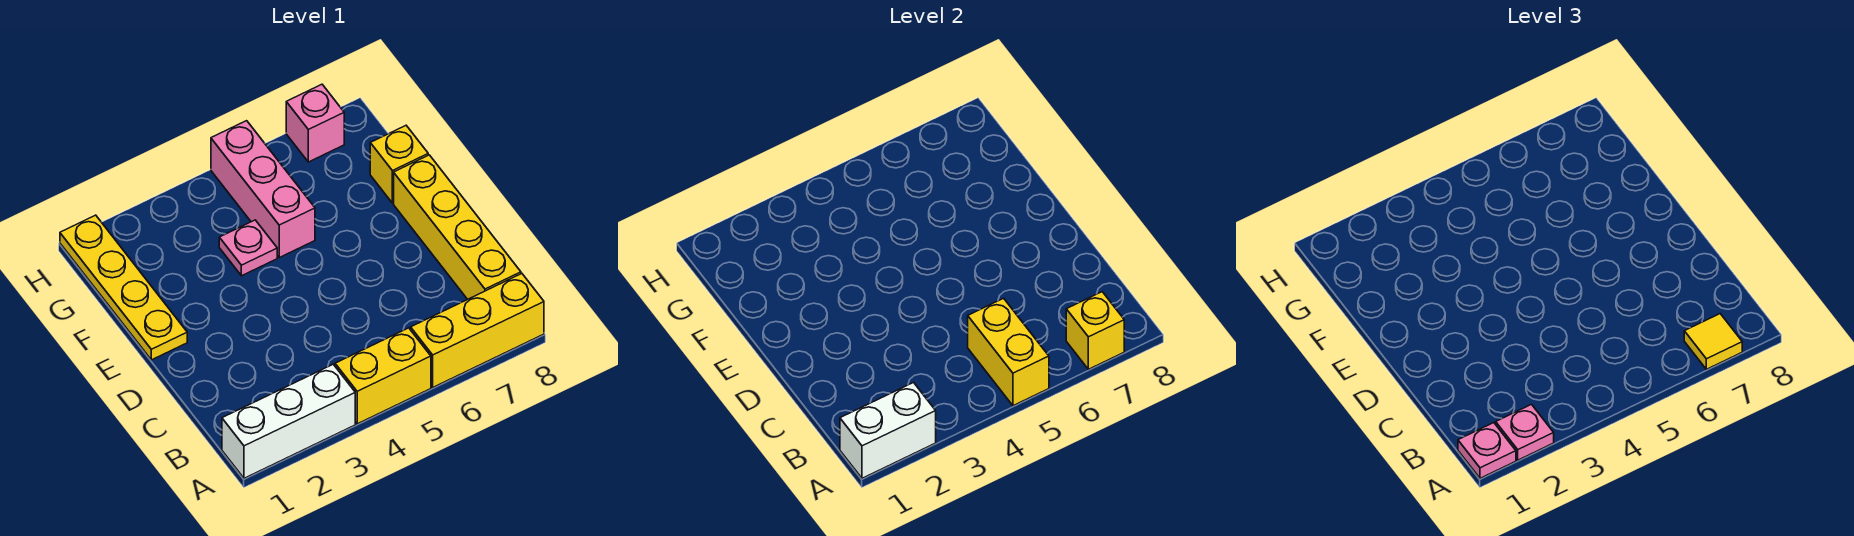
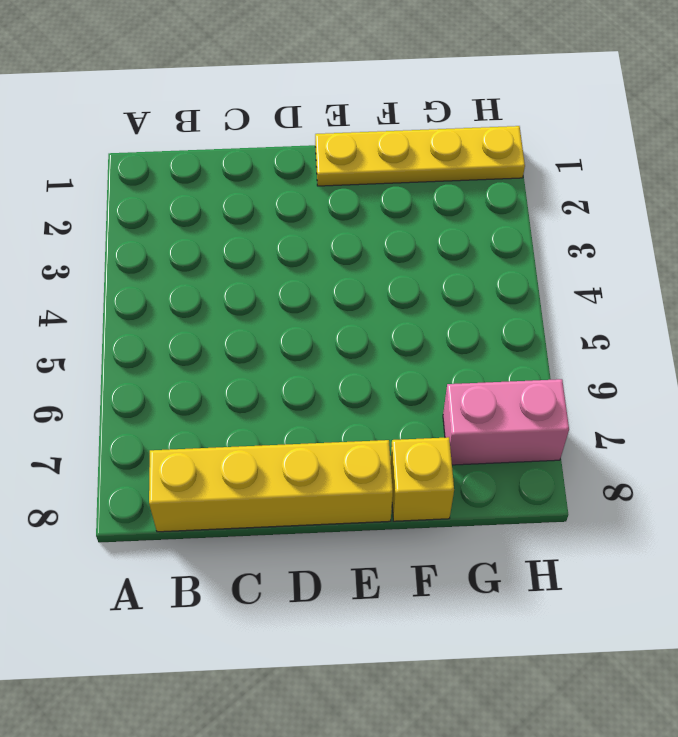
pink 1x2 brick [443,379,569,465] -> pink 1x1 brick [286,84,344,162]
none -> white 1x3 brick [222,364,355,478]
none -> yellow 1x2 brick [335,328,431,424]
none -> yellow 1x3 brick [411,274,544,387]

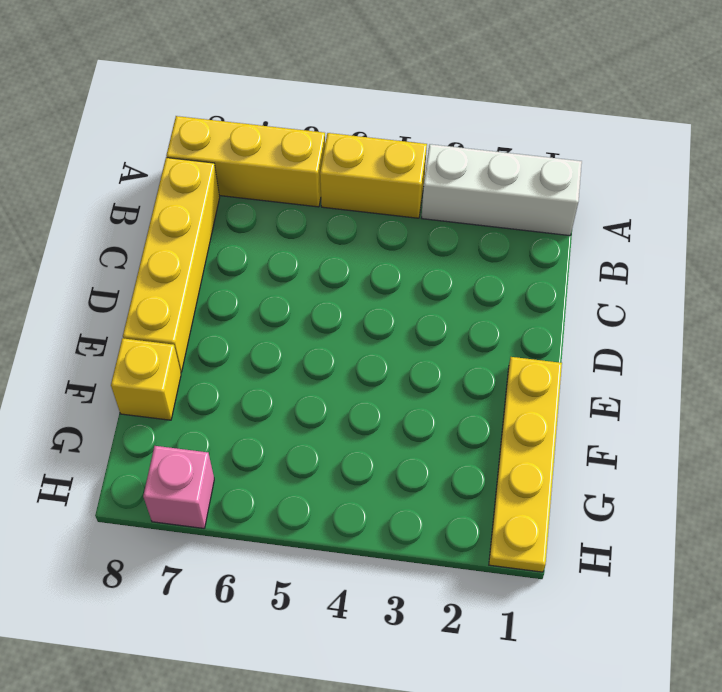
none -> pink 1x1 plate [219,220,277,276]
none -> pink 1x3 brick [211,121,315,257]
none -> white 1x2 brick [840,383,936,478]

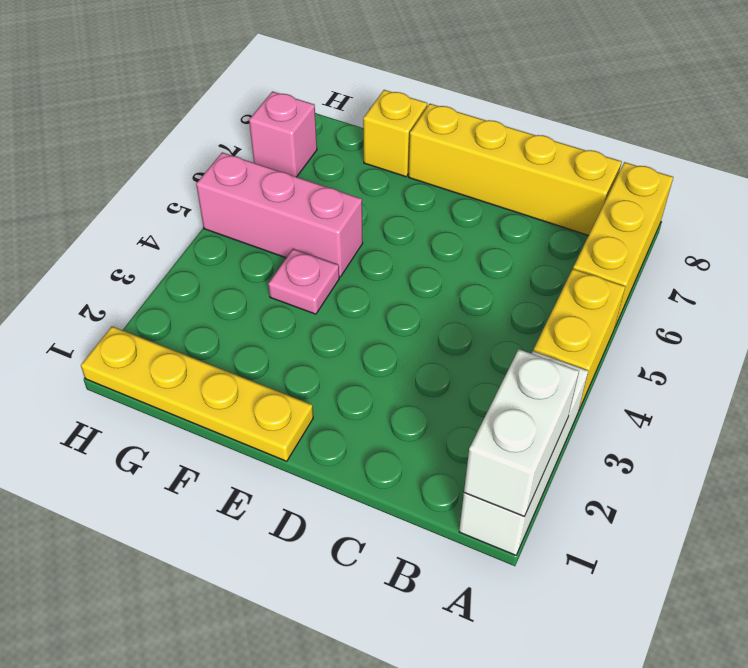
none -> yellow 1x2 brick [968,298,1049,406]
none -> yellow 1x1 brick [1066,292,1124,369]
none -> pink 1x1 plate [1458,423,1516,478]

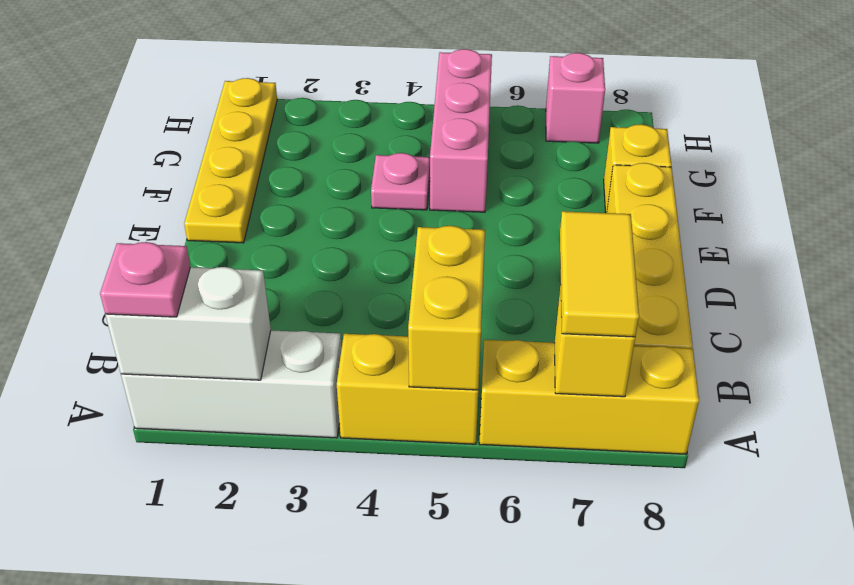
yellow 1x2 tile [560,211,639,337] -> yellow 1x1 tile [1684,314,1742,369]
none -> pink 1x1 plate [1496,405,1554,460]

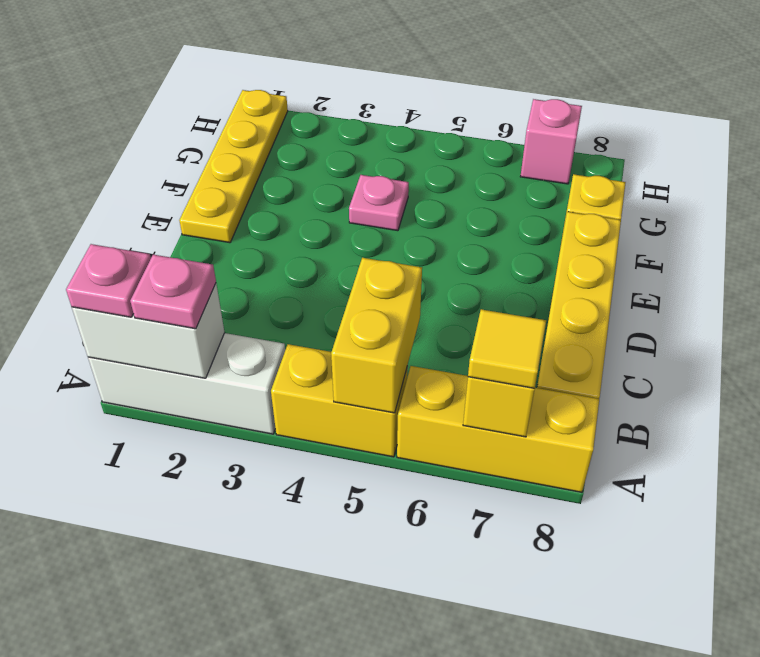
none -> pink 1x3 brick [211,121,315,257]

